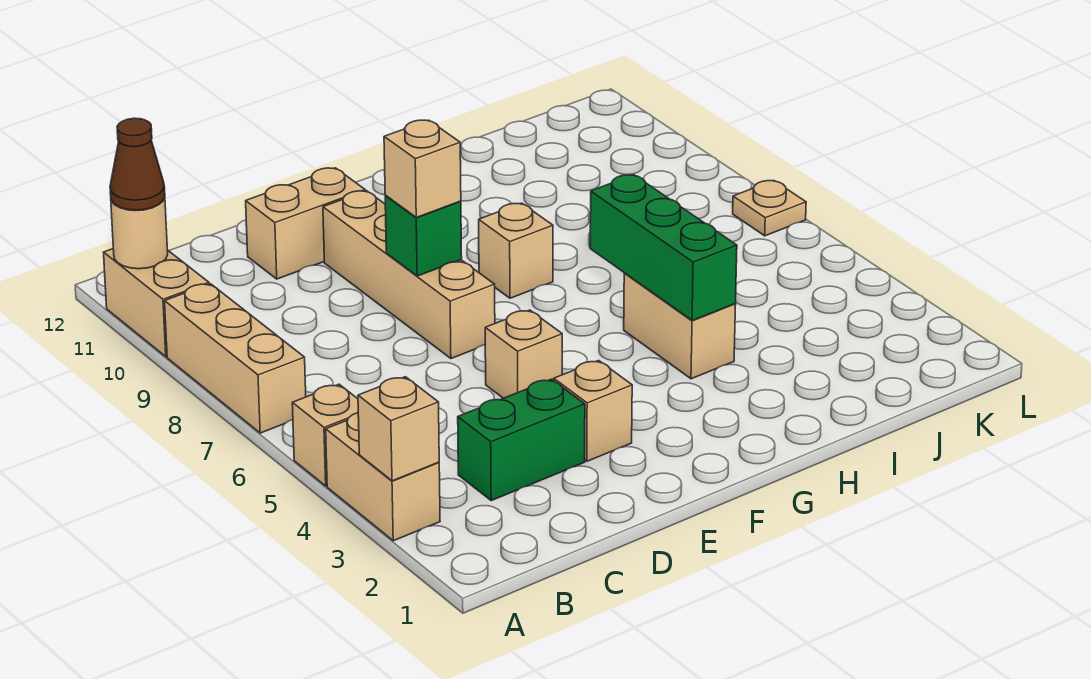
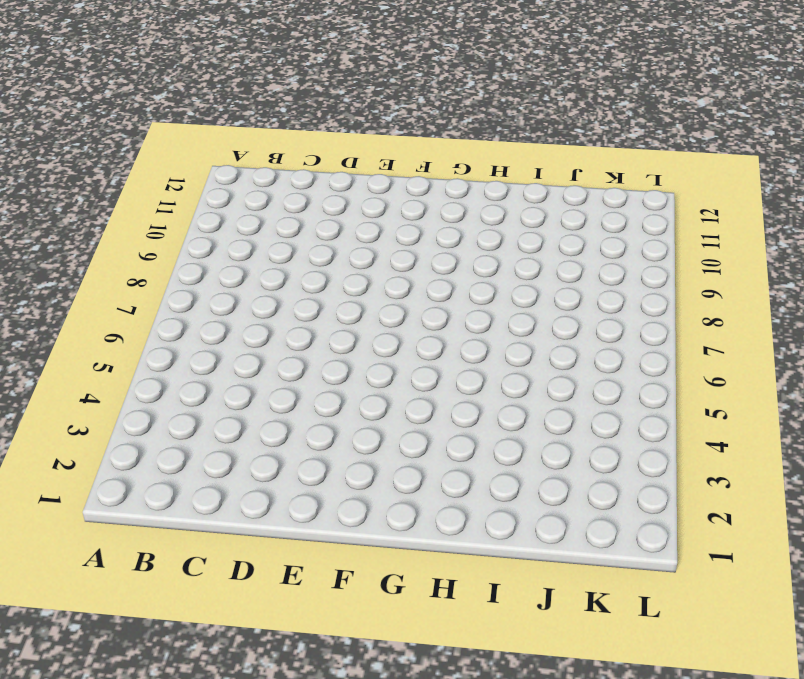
none -> tan 1x2 brick [326,413,440,541]
none -> tan 1x1 brick [292,384,358,486]
none -> tan 1x3 brick [165,284,306,433]

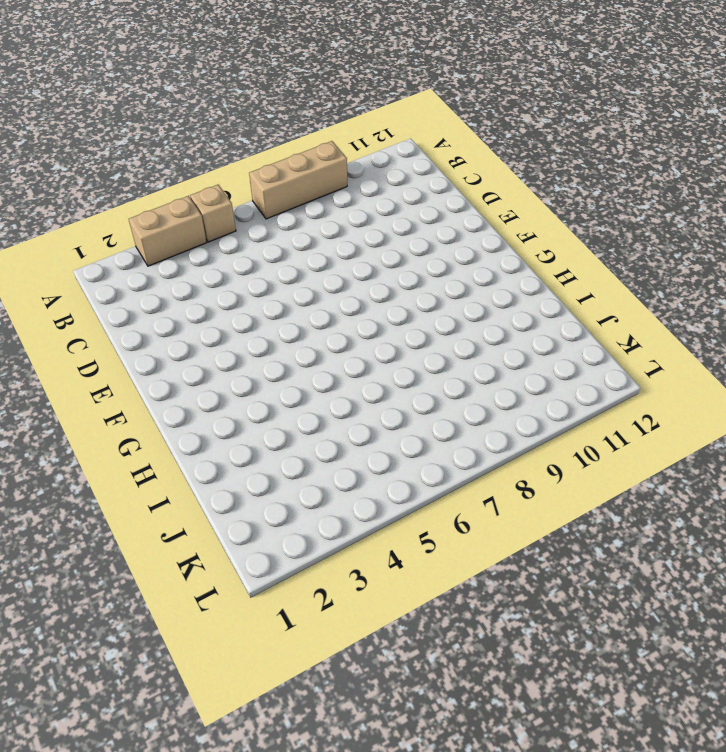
none -> tan 1x2 brick [104,249,209,357]
none -> green 1x2 brick [458,379,585,501]
none -> tan 1x2 brick [246,168,365,279]

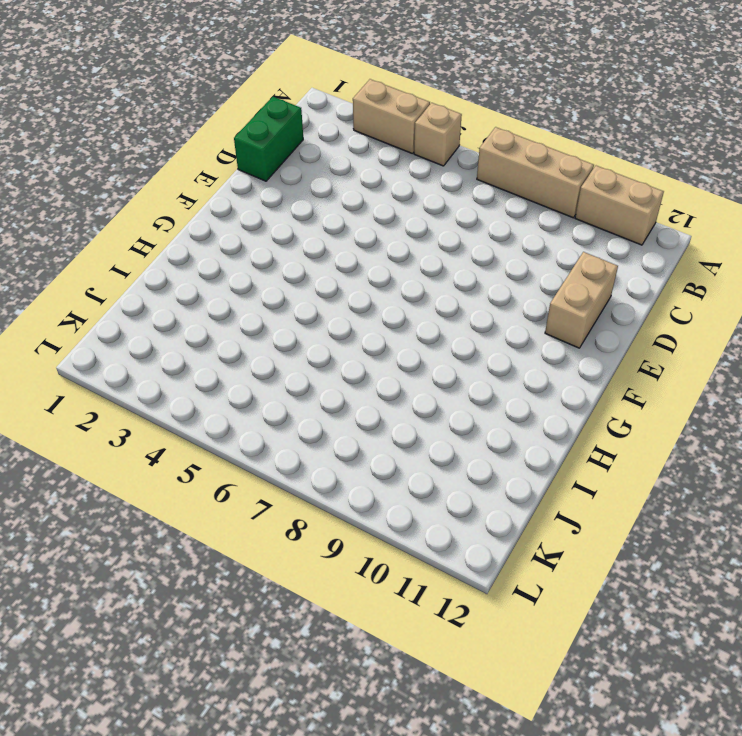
green 1x2 brick [234,97,303,181] -> green 1x2 brick moved to [458,379,585,501]
none -> tan 1x1 brick [554,360,632,461]
none -> tan 1x1 brick [485,310,562,398]
none -> tan 1x4 brick [323,191,495,358]

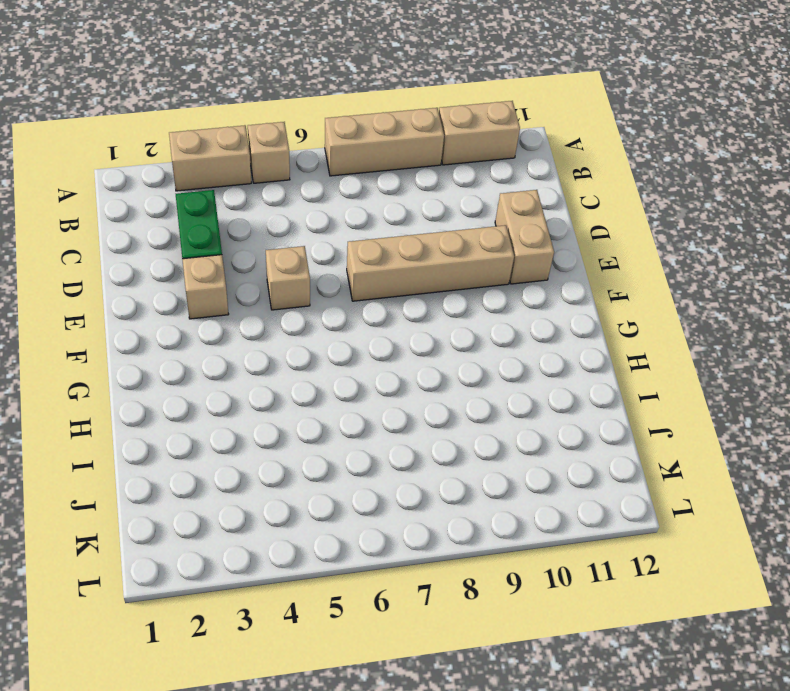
none -> tan 1x1 brick [479,203,553,298]
none -> tan 1x2 brick [624,274,736,379]
none -> tan 1x1 plate [733,180,806,236]

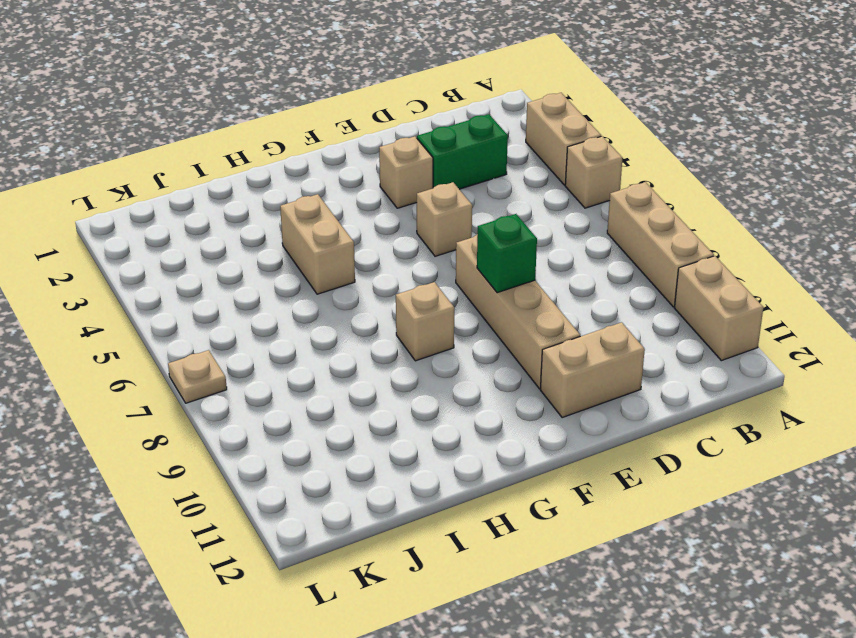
none -> tan 1x1 brick [358,377,439,481]
none -> tan 1x1 round brick [111,198,168,269]
none -> green 1x3 brick [590,175,737,321]

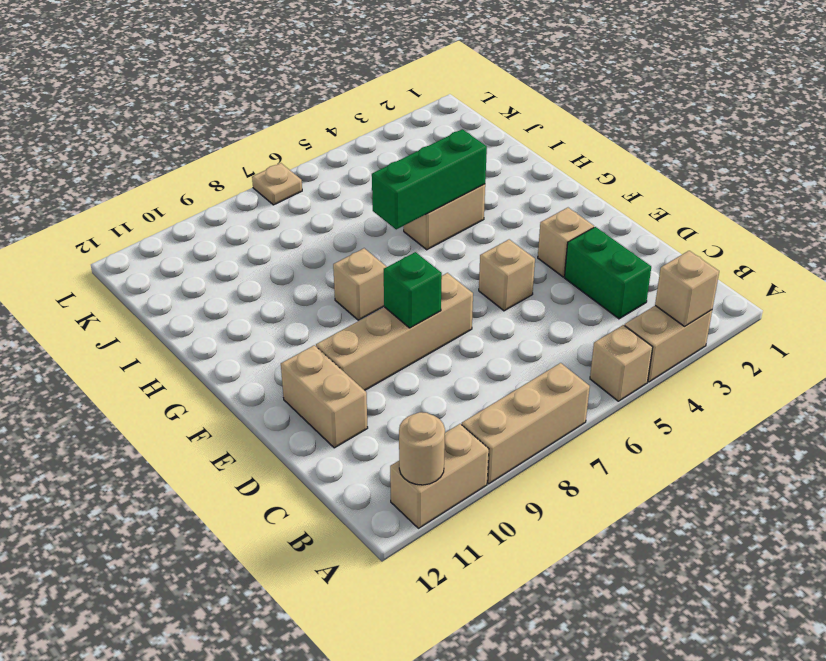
none -> brown 1x1 cone [110,118,165,210]
none -> tan 1x1 brick [384,120,461,217]

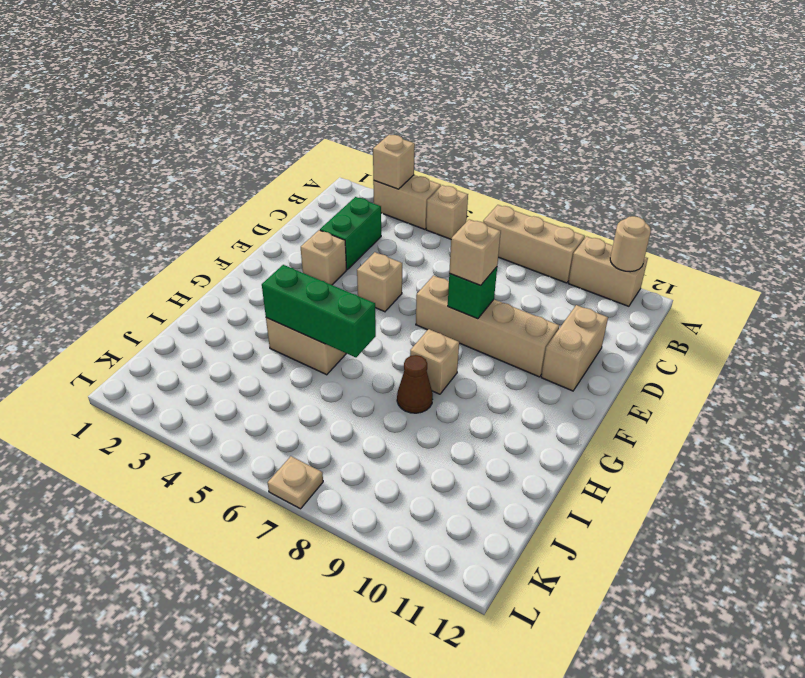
brown 1x1 cone [397,355,433,413] -> brown 1x1 cone moved to [110,118,165,210]

